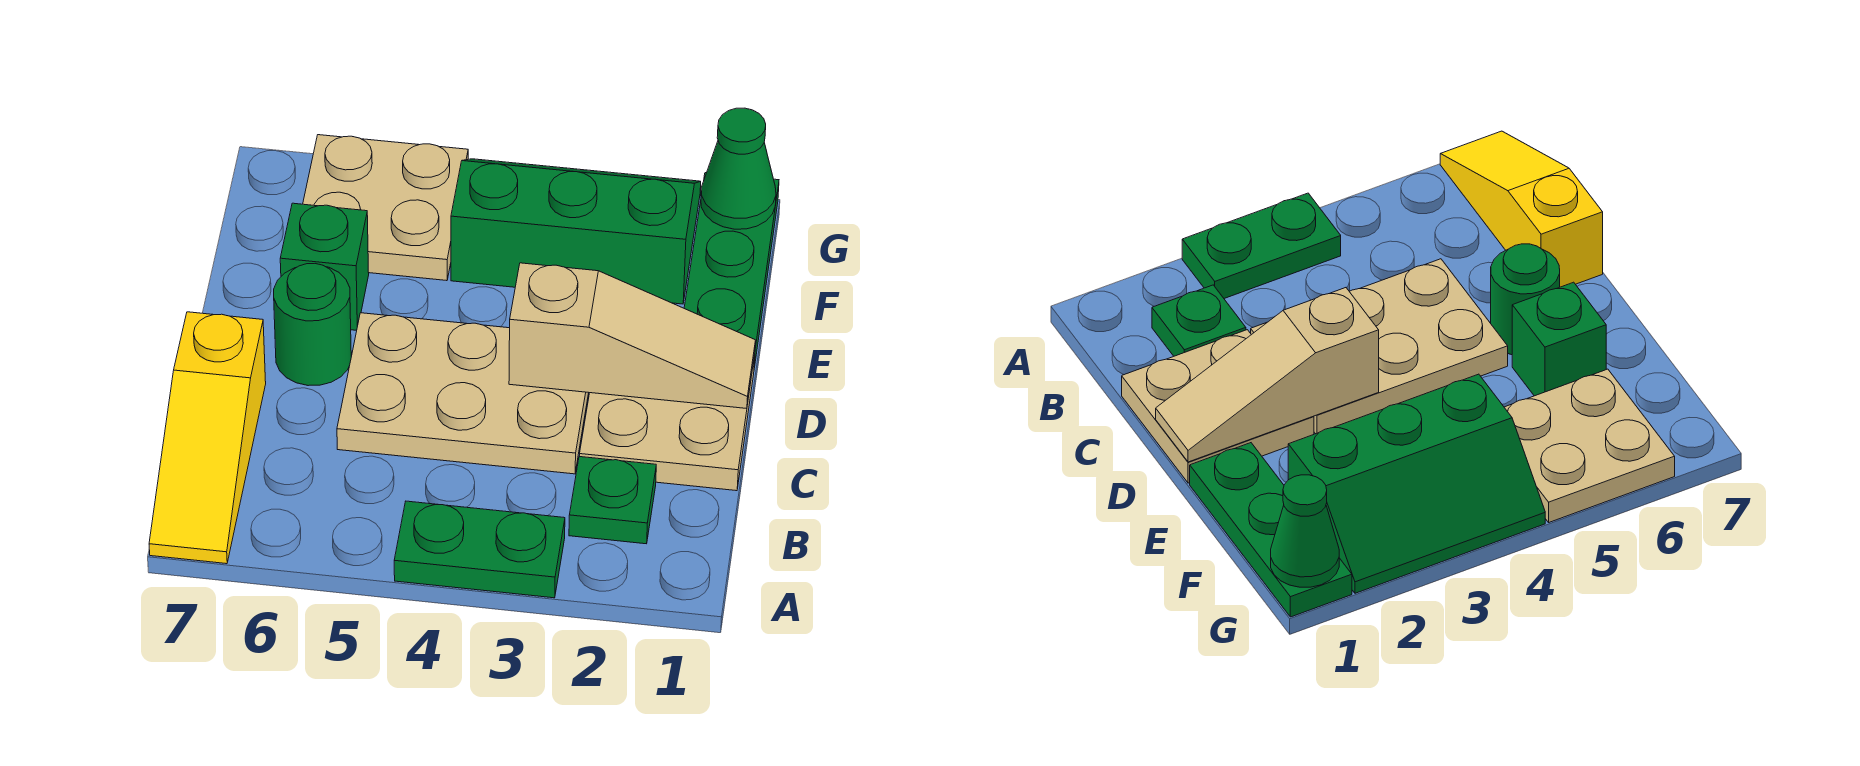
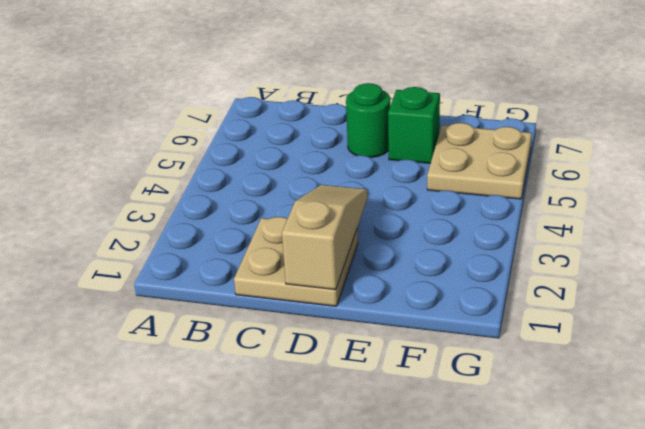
tan 1x3 slope [282,185,368,290] -> tan 1x3 slope turned to [509,263,755,409]
none -> green 1x2 plate [394,501,565,598]
none -> yellow 1x3 slope [149,312,266,564]
none -> green 1x1 plate [569,457,656,544]

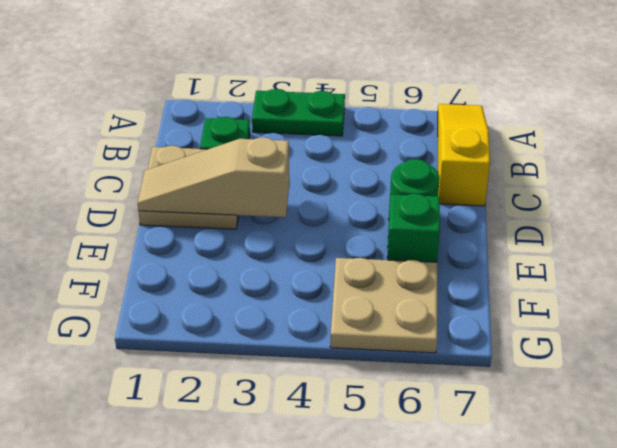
none -> tan 2x3 plate [337,313,589,474]
none -> green 1x3 plate [684,173,779,368]
none -> green 2x3 slope [451,159,701,304]

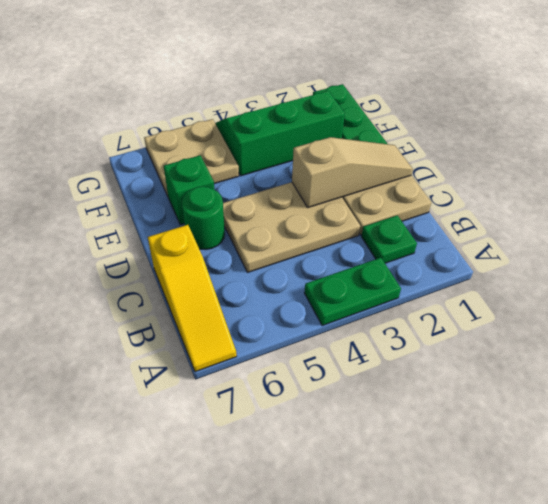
none -> green 1x1 cone [701,108,776,229]

